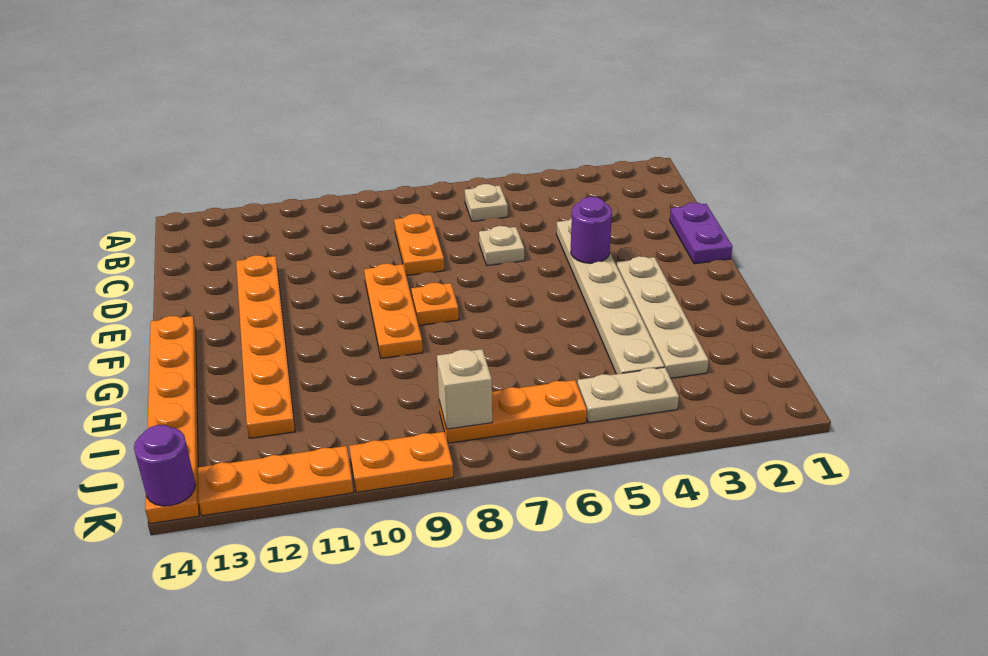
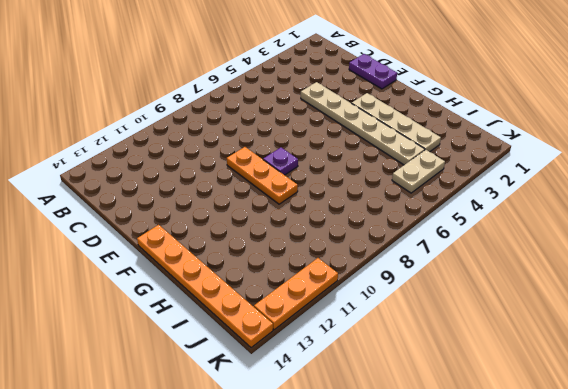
purple 1x1 plate [263,148,298,175] -> orange 1x1 plate [411,283,459,326]
none -> tan 1x1 plate [465,184,508,221]
none -> orange 1x2 plate [394,214,444,276]
none -> tan 1x1 plate [479,226,524,265]

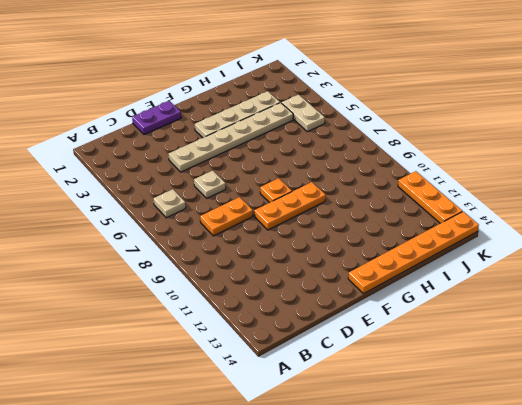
none -> orange 1x6 plate [236,255,295,438]
none -> orange 1x3 plate [439,380,587,443]
none -> orange 1x2 plate [349,432,453,492]

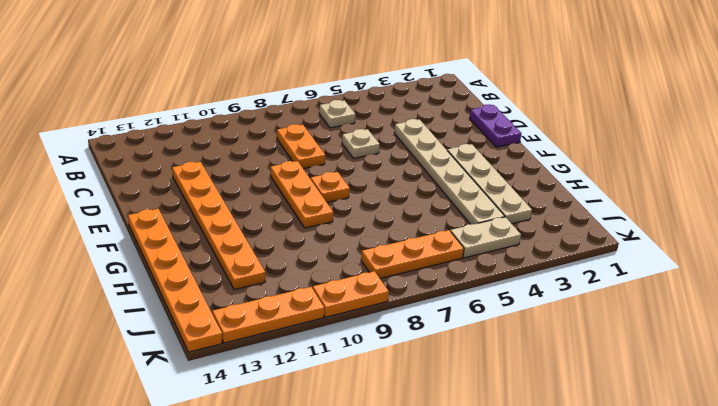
none -> purple 1x1 round brick [571,197,612,263]
none -> tan 1x1 brick [437,349,492,429]
none -> purple 1x1 round brick [134,425,196,506]

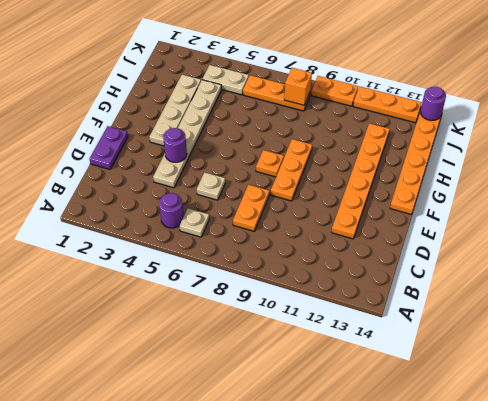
purple 1x1 round brick [159,193,184,228] -> none
orange 1x1 brick [284,68,312,105] -> tan 1x1 brick [437,349,492,429]

